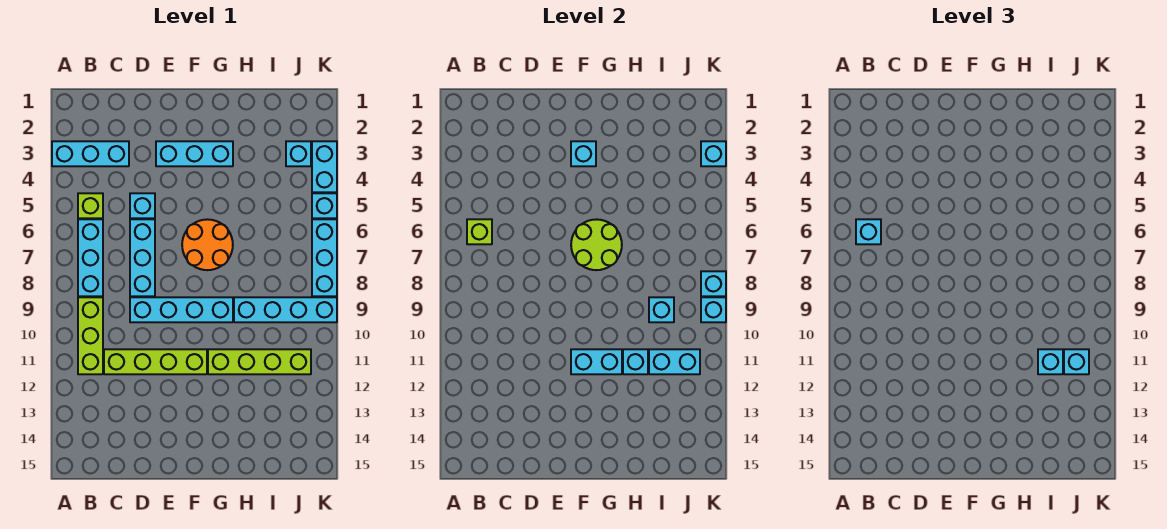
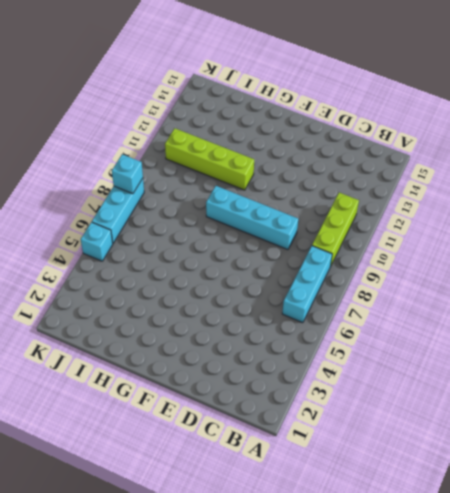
none -> cyan 1x3 brick [52,141,129,166]
none -> lime 1x1 brick [78,193,103,218]
none -> lime 1x4 brick [104,349,207,374]

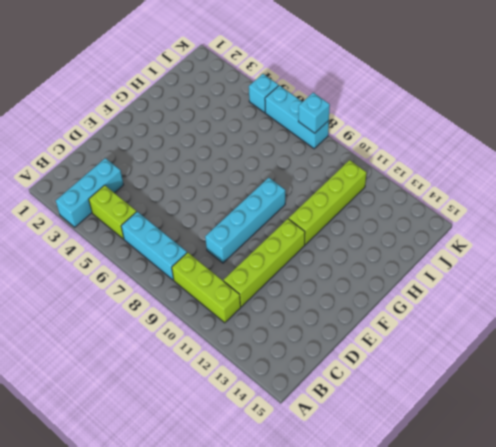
lime 1x2 brick [89,185,137,239] -> lime 1x1 brick [78,193,103,218]
none -> cyan 1x1 brick [130,193,155,218]
none -> cyan 1x3 brick [130,219,155,296]
none -> cyan 1x3 brick [156,141,233,166]

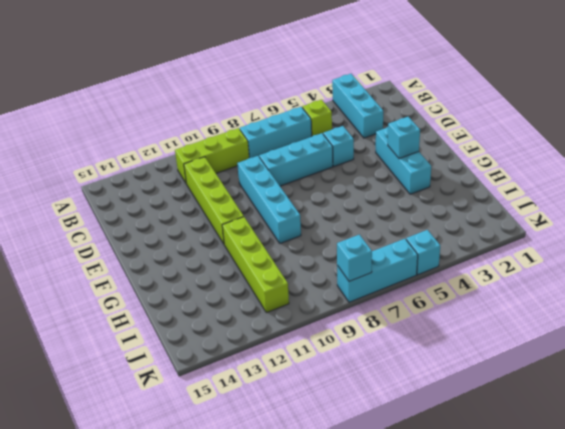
none -> orange 2x2 round brick [182,219,233,270]
none -> cyan 1x4 brick [234,297,337,322]
none -> cyan 1x1 brick [286,141,311,166]

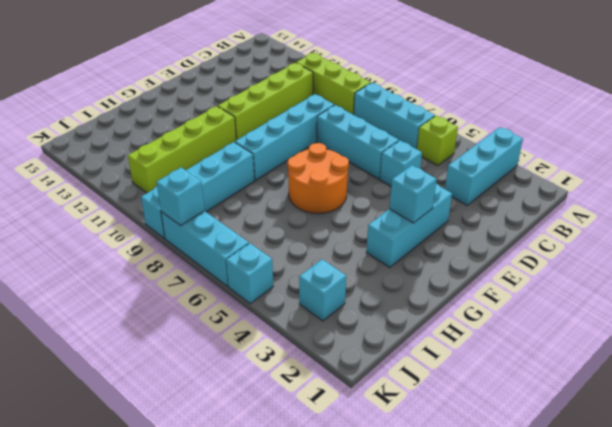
none -> cyan 1x2 brick [312,141,337,192]
none -> lime 1x1 brick [467,219,492,244]
none -> lime 2x2 round brick [571,219,622,270]

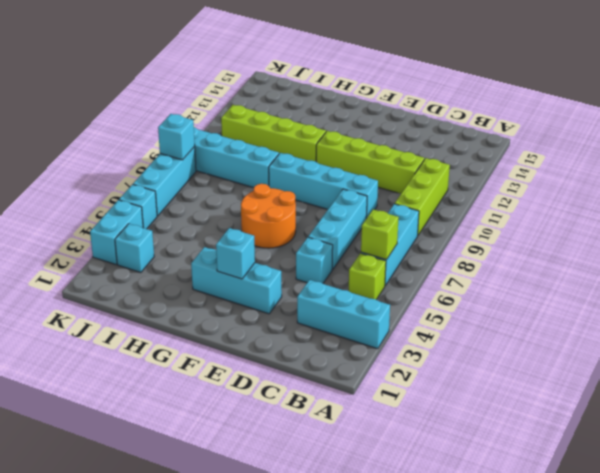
none -> lime 2x2 round brick [571,219,622,270]
none -> cyan 1x2 brick [571,349,622,374]
none -> cyan 1x1 brick [623,349,648,374]

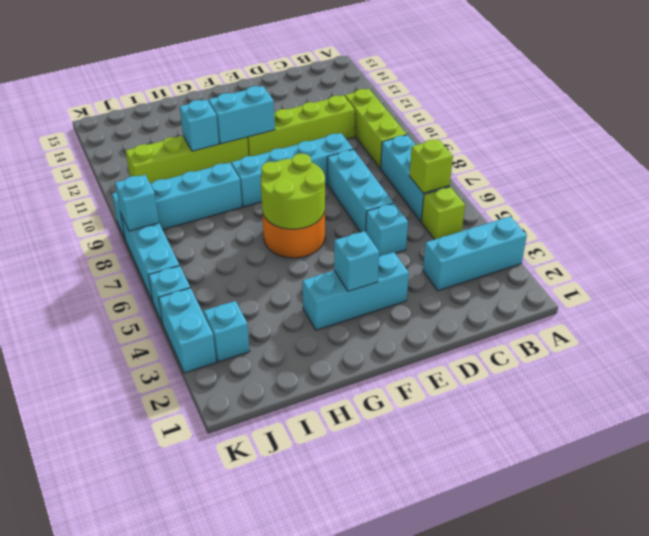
none -> cyan 1x1 brick [649,297,674,322]
none -> cyan 1x2 brick [649,349,700,374]
none -> cyan 1x1 brick [701,141,726,166]

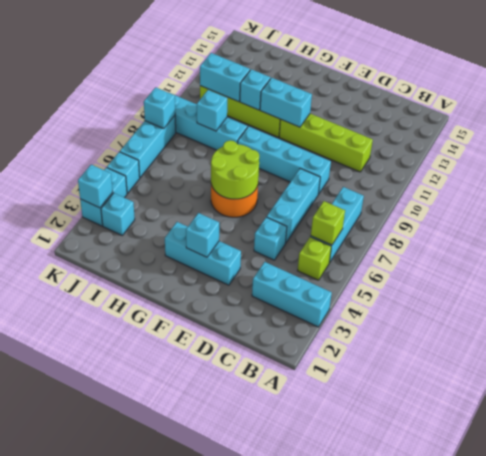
none -> lime 1x3 brick [78,297,103,374]
none -> cyan 1x1 brick [701,297,726,322]
none -> cyan 1x1 brick [856,219,881,244]

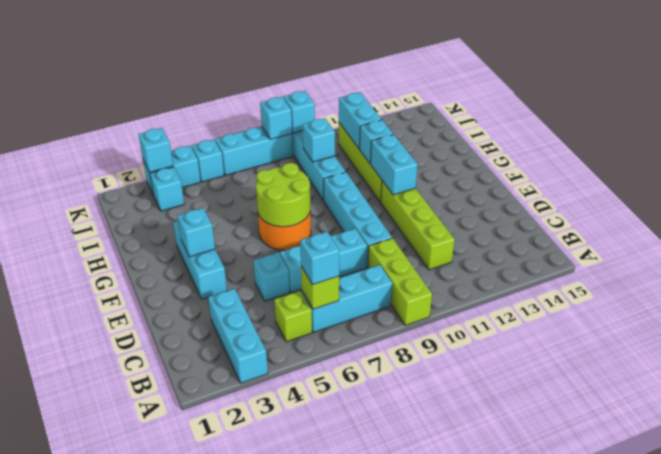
lime 1x3 brick [368,238,432,325] -> lime 1x3 brick turned to [78,297,103,374]
none -> cyan 1x1 brick [1038,349,1063,374]
none -> cyan 1x1 brick [1064,349,1089,374]

